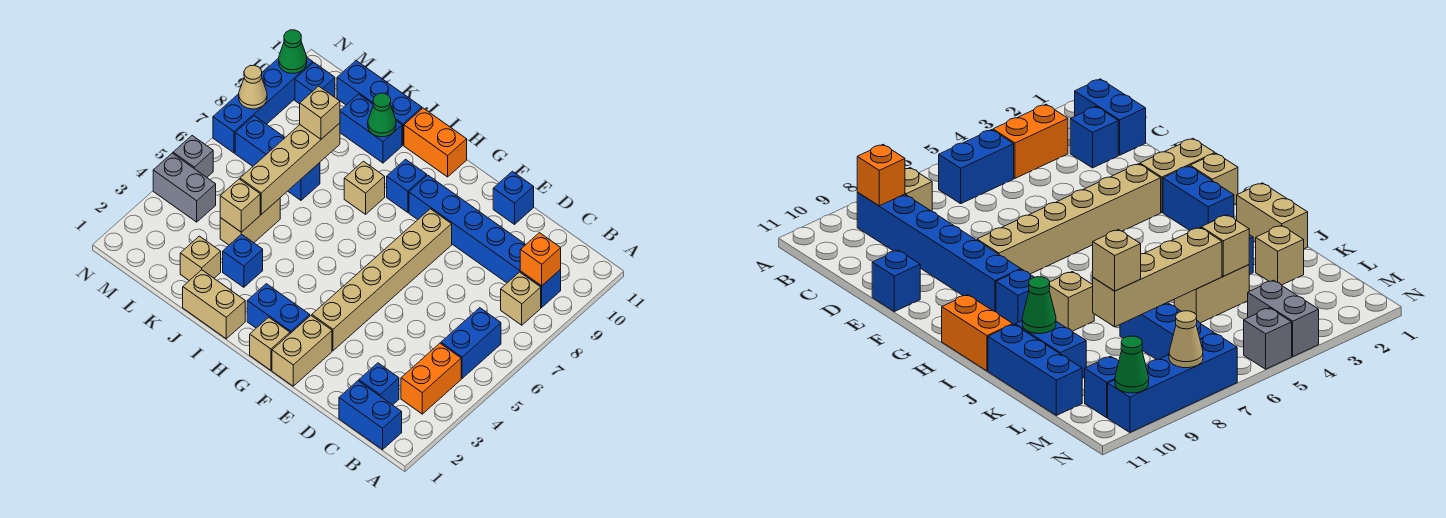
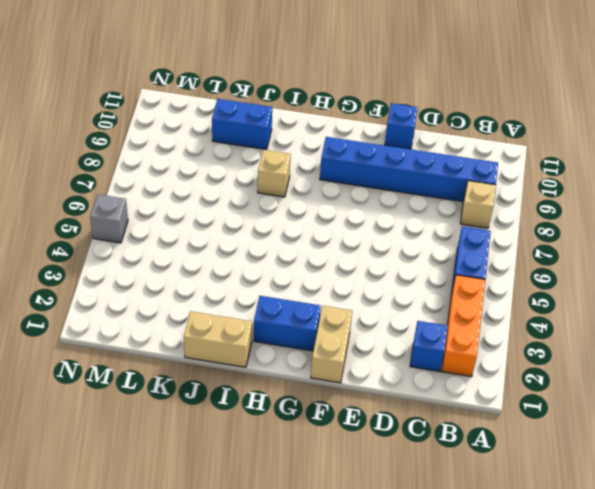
orange 1x3 brick [442,275,485,377] -> orange 1x2 brick [401,343,461,414]
none -> blue 1x2 brick [339,381,402,450]
none -> tan 1x6 brick [312,209,452,351]
none -> tan 1x1 brick [250,317,290,370]
none -> blue 1x1 brick [387,159,427,212]

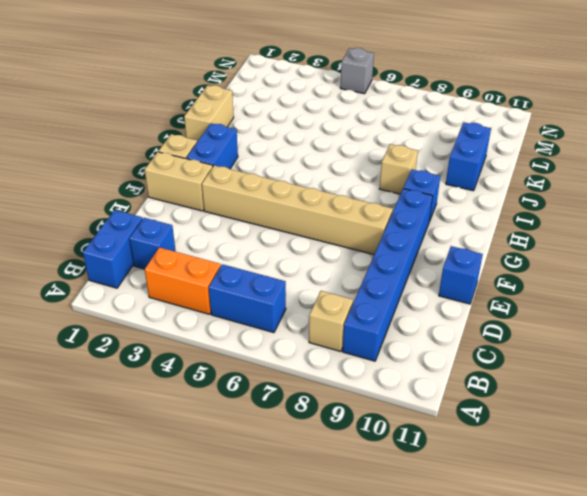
none -> orange 1x2 brick [404,108,467,177]
none -> blue 1x1 brick [223,234,263,287]
none -> blue 1x3 brick [337,61,422,145]
none -> tan 1x1 brick [180,236,221,281]

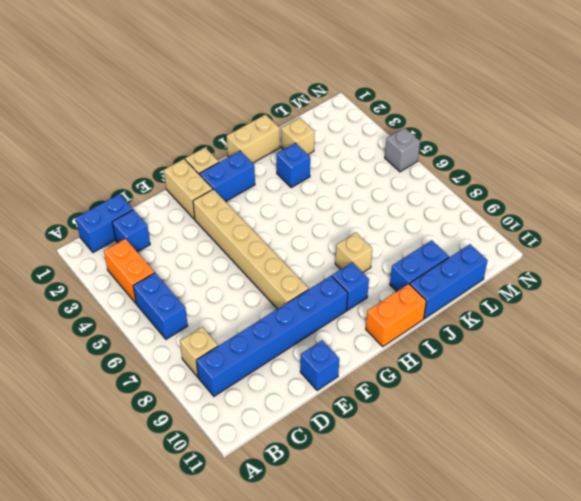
none -> tan 1x2 brick [220,198,280,245]
none -> blue 1x3 brick [235,116,320,200]
none -> grey 1x2 brick [153,153,216,222]
none -> blue 1x1 brick [295,63,335,104]

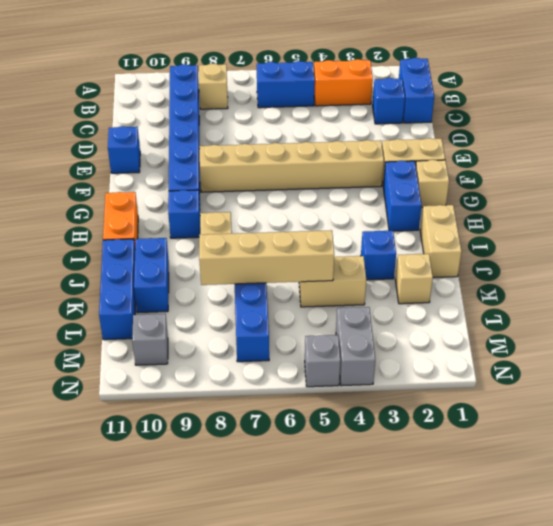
grey 1x1 brick [132,314,168,365] -> blue 1x1 brick [295,63,335,104]
none -> blue 1x4 brick [213,58,313,153]
none -> orange 1x1 brick [520,233,561,286]
none -> green 1x1 cone [368,93,396,137]
none -> tan 1x1 brick [220,179,260,232]

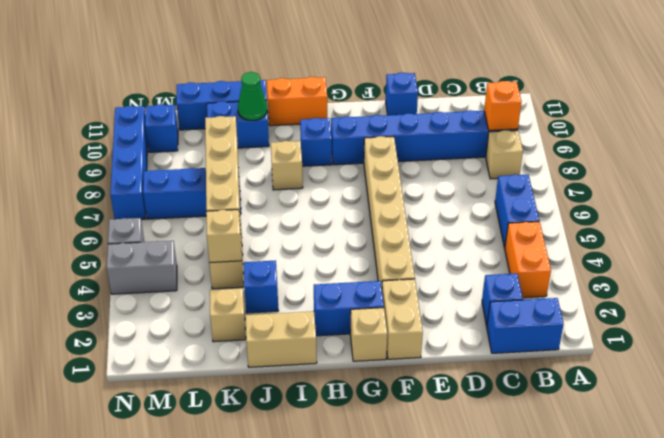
none -> tan 1x1 cone [239,65,267,109]
none -> green 1x1 cone [279,30,307,73]
none -> tan 1x1 brick [300,86,340,139]

